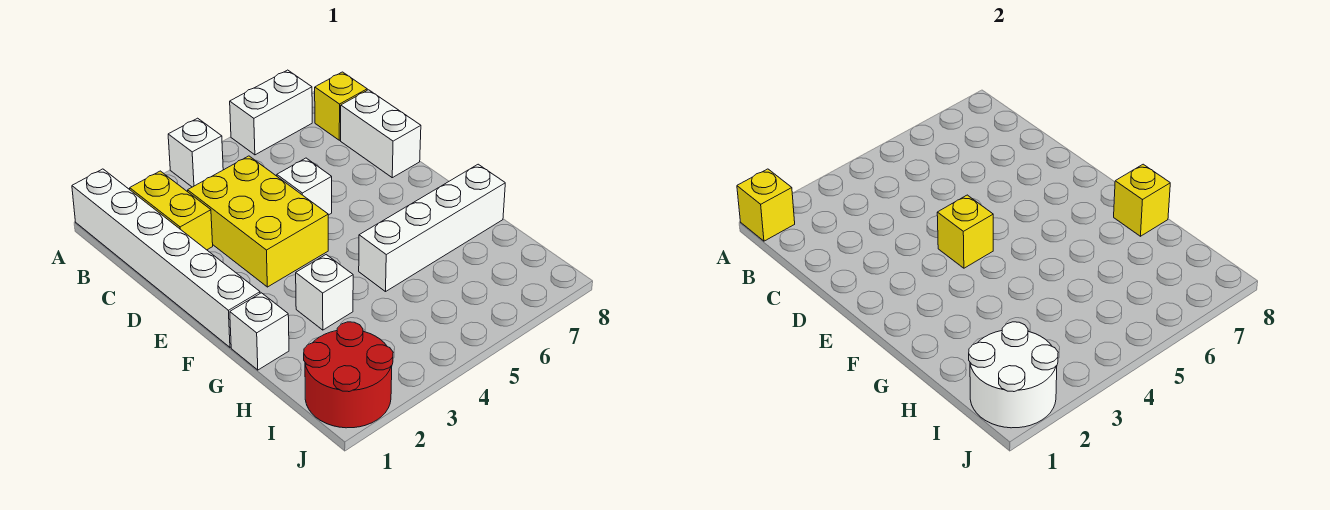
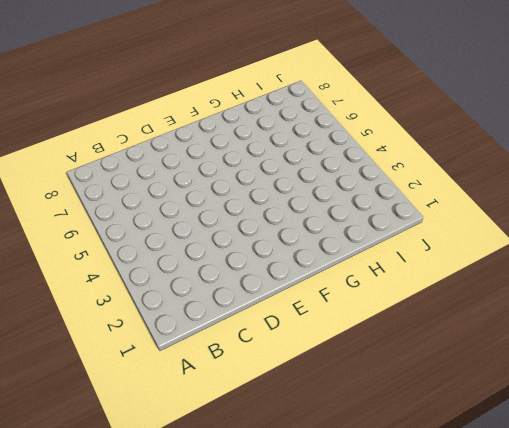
none -> white 1x6 brick [72,169,260,347]
none -> white 1x1 brick [168,118,223,187]
none -> white 1x2 brick [230,70,312,155]

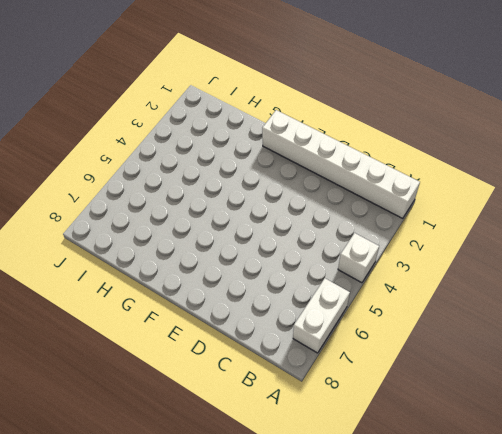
none -> yellow 1x2 brick [130,171,213,250]
none -> yellow 1x1 brick [315,72,367,140]
none -> yellow 2x3 brick [188,156,328,287]

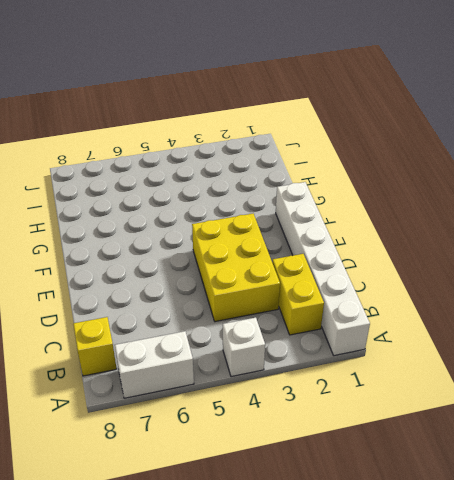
none -> white 1x2 brick [341,90,421,178]
none -> white 1x1 brick [277,158,332,215]
none -> white 1x1 brick [230,293,289,370]

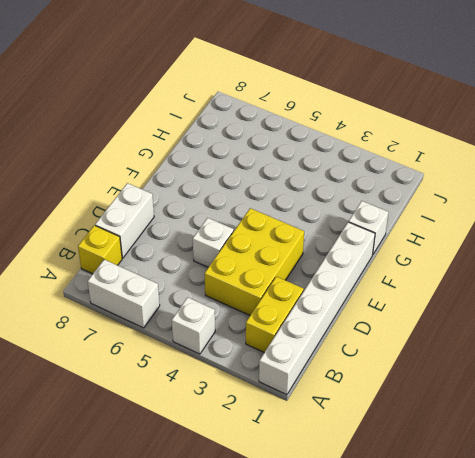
none -> white 1x1 brick [296,255,353,330]
none -> white 1x4 brick [359,164,505,292]
none -> red 2x2 round brick [304,322,393,428]

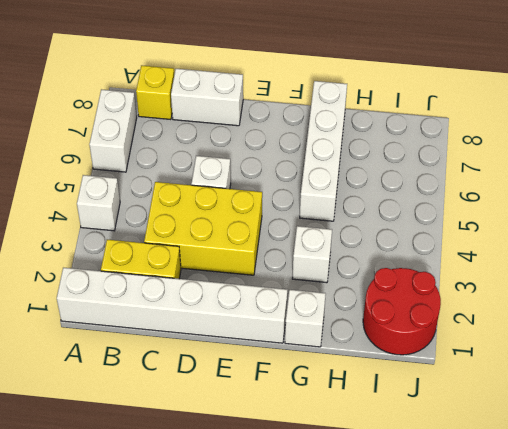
none -> yellow 1x1 brick [737,169,795,241]
none -> yellow 1x1 brick [937,195,993,268]
none -> yellow 1x1 brick [1114,164,1170,236]

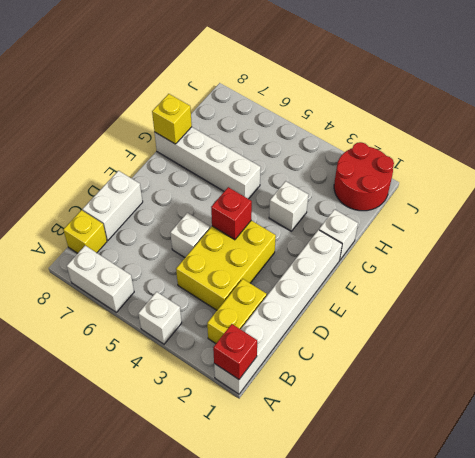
red 1x1 brick [213,324,257,379] -> yellow 1x1 brick [737,169,795,241]
red 1x1 brick [211,187,252,240] -> yellow 1x1 brick [937,195,993,268]
none -> white 2x2 round brick [969,322,1058,428]

